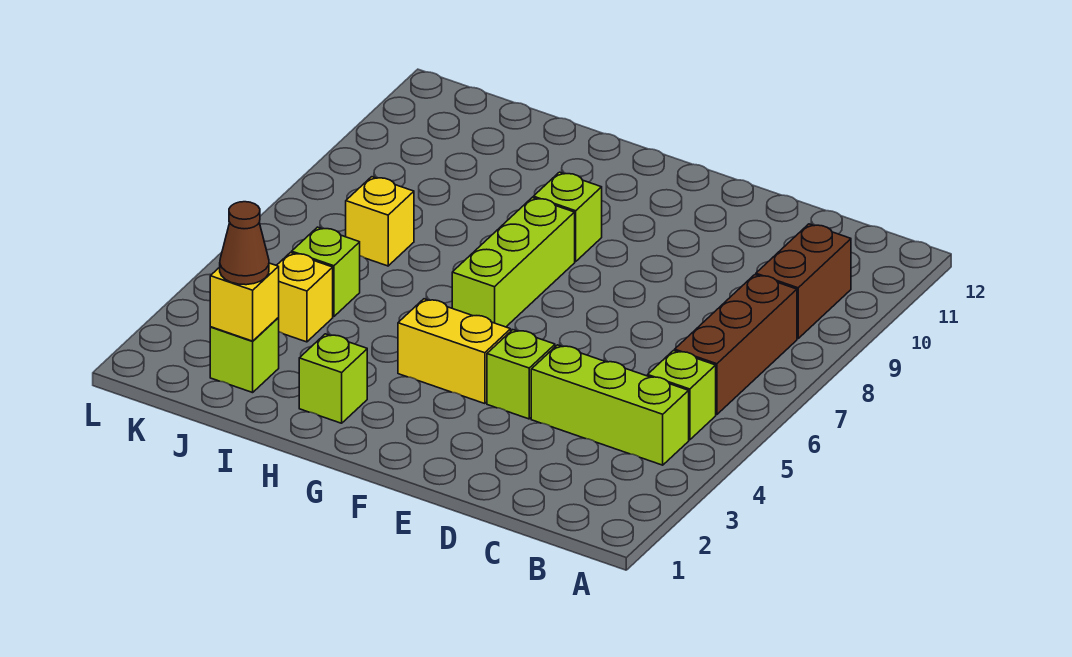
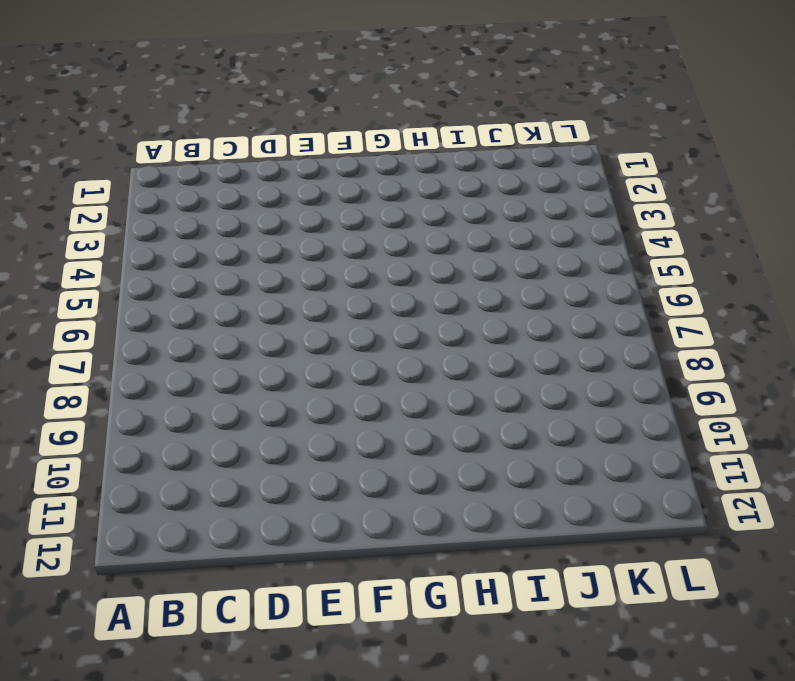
none -> lime 1x3 brick [531,345,689,465]
none -> lime 1x1 brick [648,351,716,440]
none -> brown 1x3 brick [675,275,797,415]

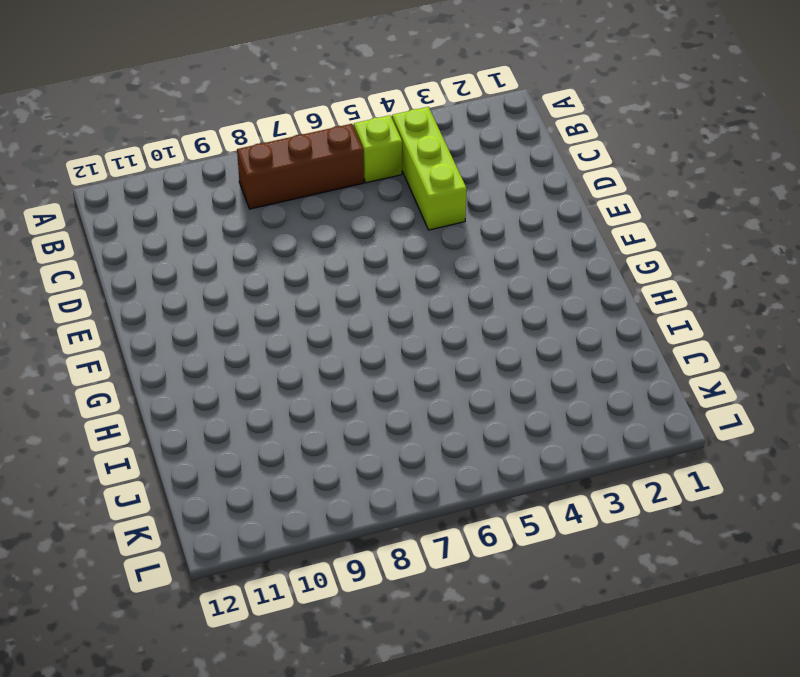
none -> brown 1x2 brick [756,224,851,339]
none -> lime 1x1 brick [487,330,555,419]
none -> yellow 1x2 brick [398,299,511,404]

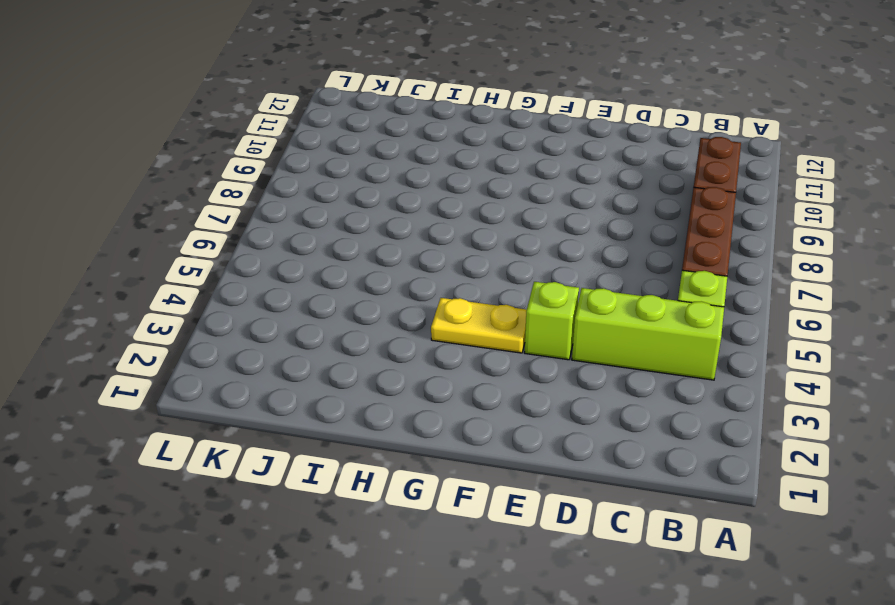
yellow 1x2 plate [431,298,527,353] -> yellow 1x2 brick [398,299,511,404]
none -> lime 1x3 brick [452,198,575,327]
none -> lime 1x1 brick [533,172,602,262]
none -> lime 1x1 brick [299,334,367,423]

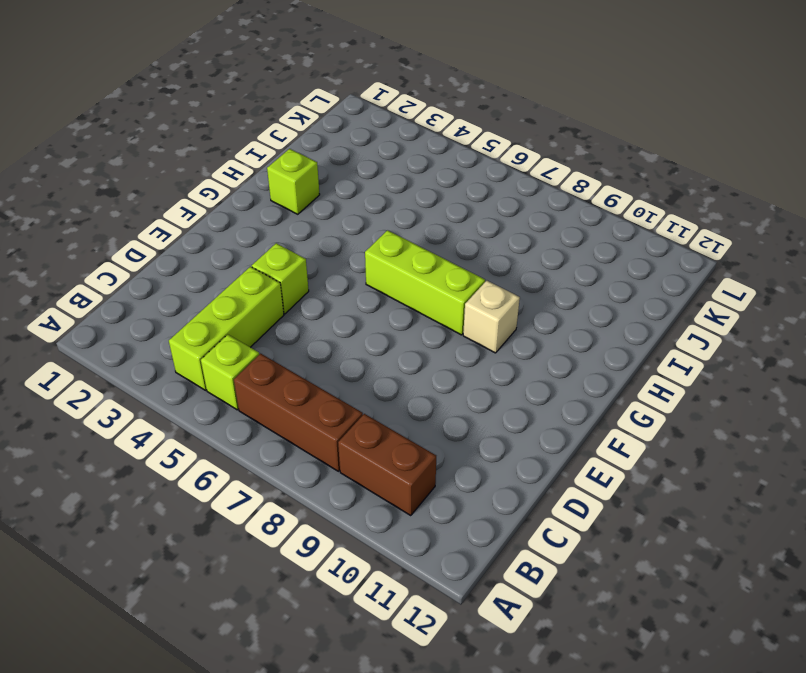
tan 1x1 brick [463,281,520,353] -> lime 1x1 brick [533,172,602,262]
none -> yellow 1x2 brick [398,299,511,404]
none -> lime 1x1 brick [210,318,279,393]
none -> yellow 1x1 brick [277,253,333,342]

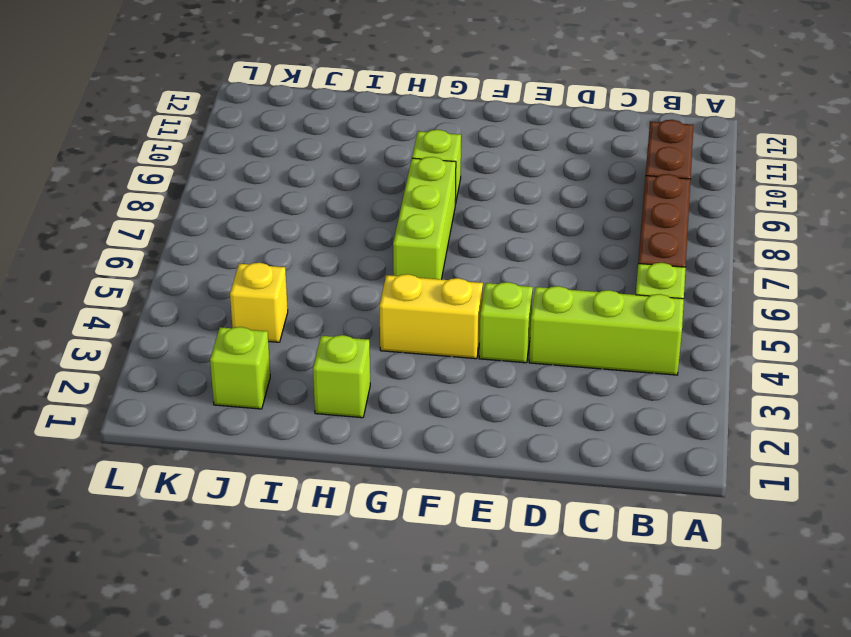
none -> lime 1x1 brick [292,227,360,317]
none -> yellow 1x1 brick [346,177,414,266]
none -> yellow 1x1 brick [210,263,279,341]

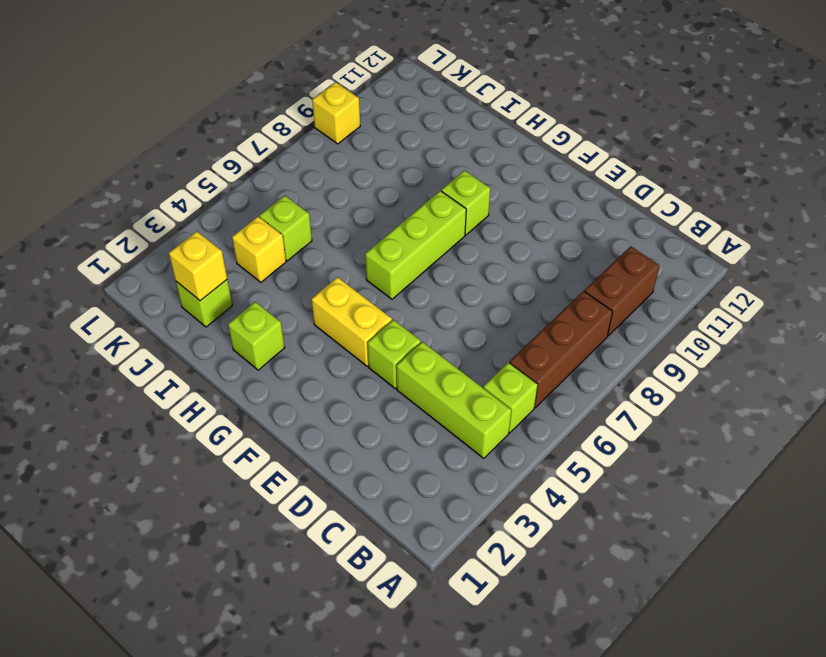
yellow 1x1 brick [312,82,360,144] -> yellow 1x1 brick moved to [346,177,414,266]
none -> brown 1x1 cone [220,202,269,285]

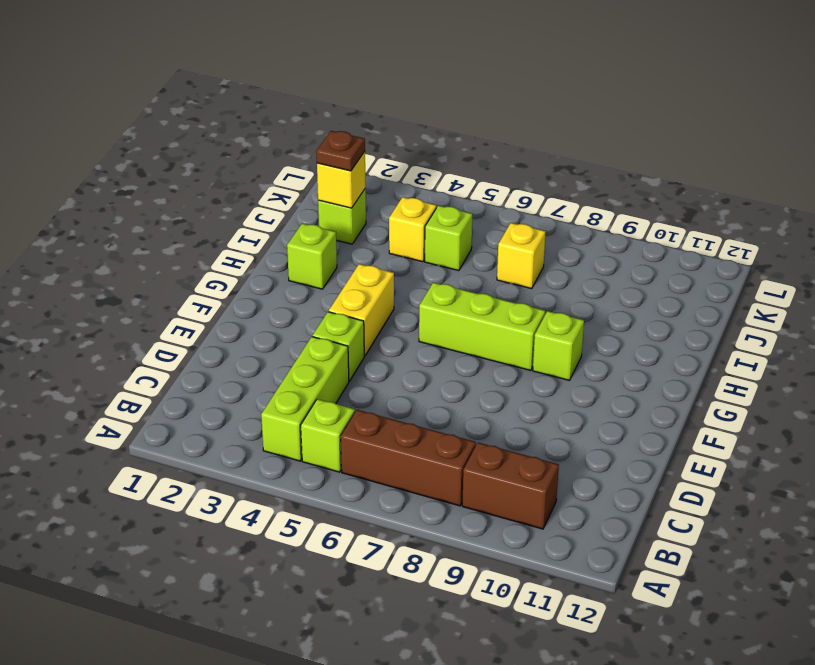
brown 1x1 plate [316,131,365,171] -> brown 1x1 cone [220,202,269,285]

